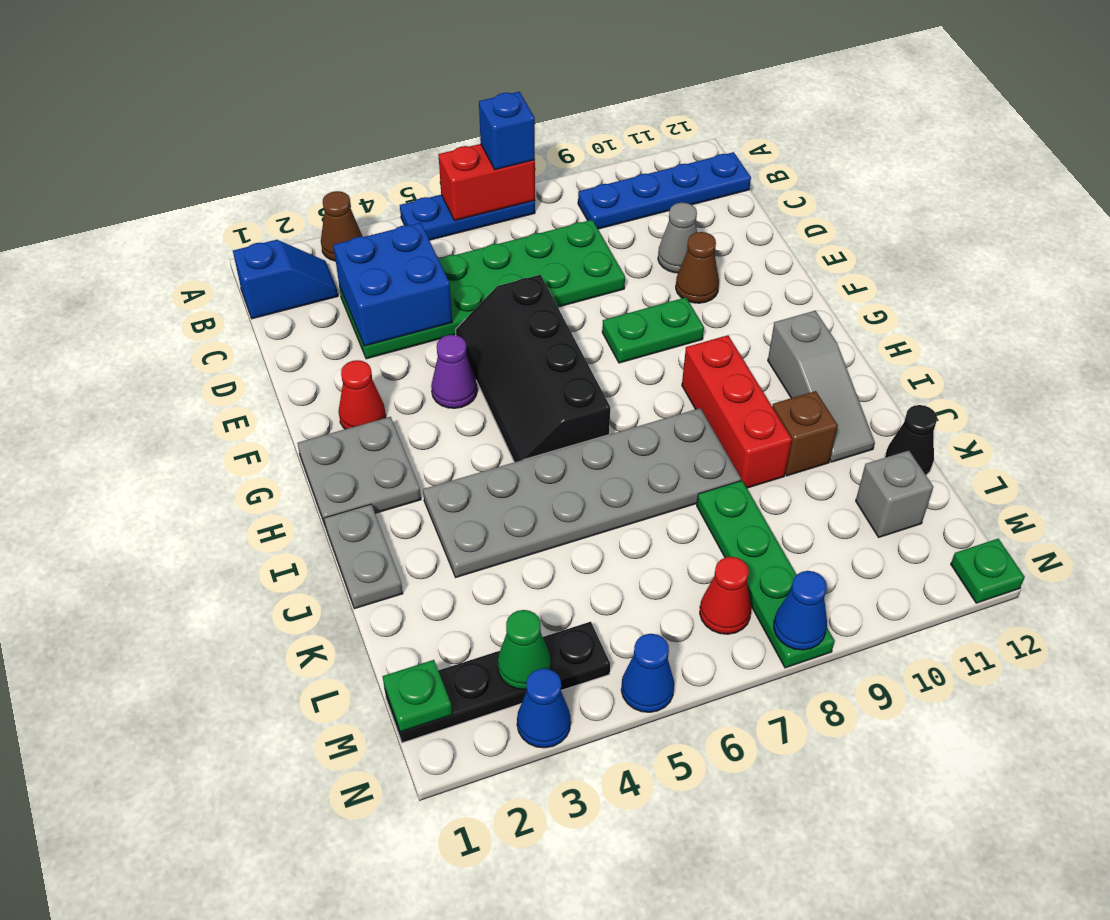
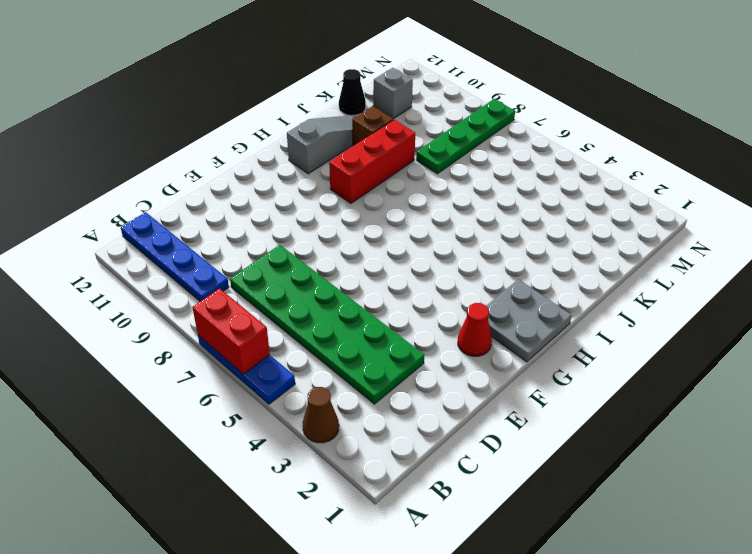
none -> blue 1x2 slope [233,240,338,319]
none -> grey 1x1 cone [658,203,697,273]
none -> black 2x4 slope [456,275,610,462]
none -> brown 1x1 cone [676,232,719,303]

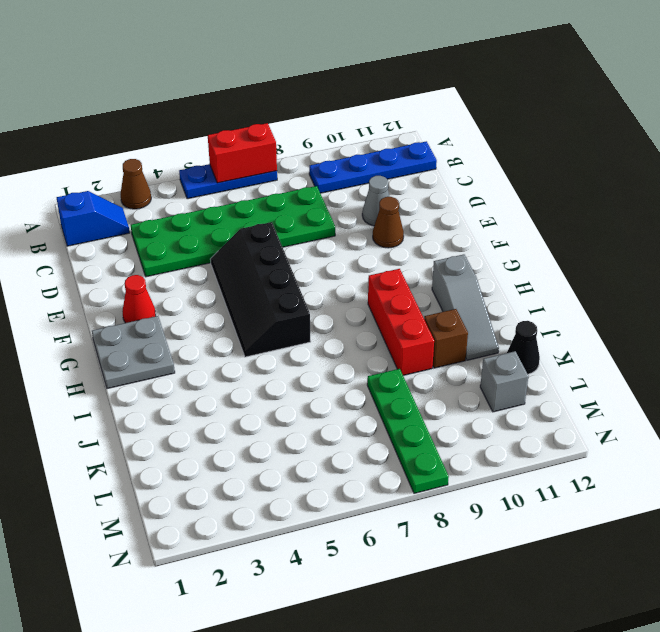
none -> purple 1x1 cone [431,335,477,408]
none -> green 1x2 plate [602,297,704,363]
none -> grey 1x2 plate [324,504,403,609]
none -> grey 2x6 plate [423,408,741,577]

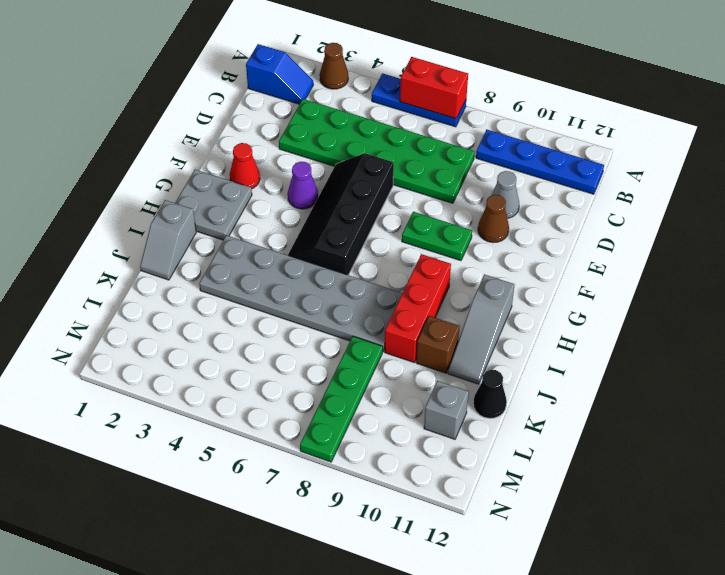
grey 1x2 slope [140,200,196,280] -> grey 1x2 plate [324,504,403,609]
none -> black 1x4 plate [385,622,610,743]
none -> red 1x1 cone [700,557,751,634]
none -> blue 1x1 cone [517,668,571,748]
none -> blue 1x1 cone [621,634,674,712]

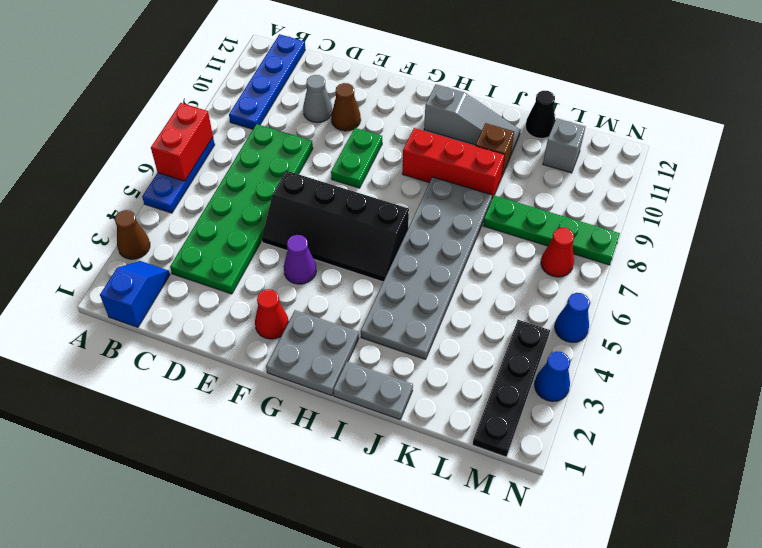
none -> green 1x1 plate [951,539,1025,603]
none -> blue 2x2 brick [333,223,452,346]
none -> green 1x1 plate [383,660,452,732]
none -> green 1x1 cone [498,610,551,690]

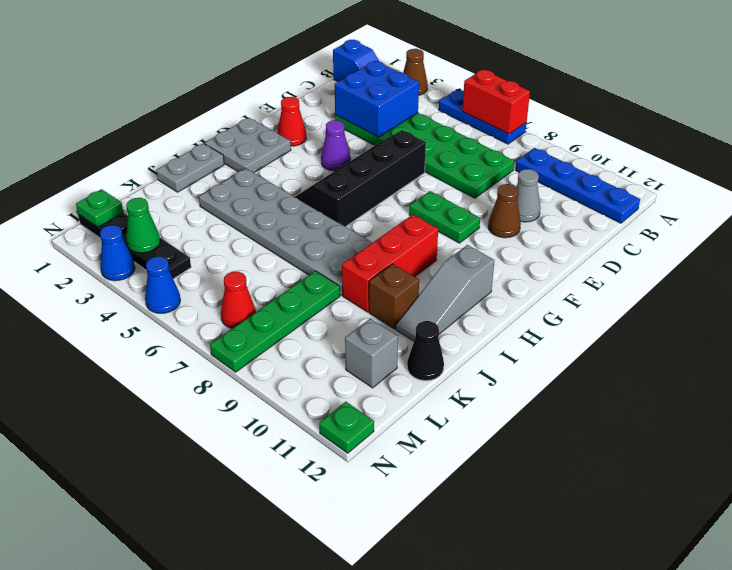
none -> blue 1x1 cone [774,571,827,650]
none -> blue 1x1 brick [479,92,535,170]

